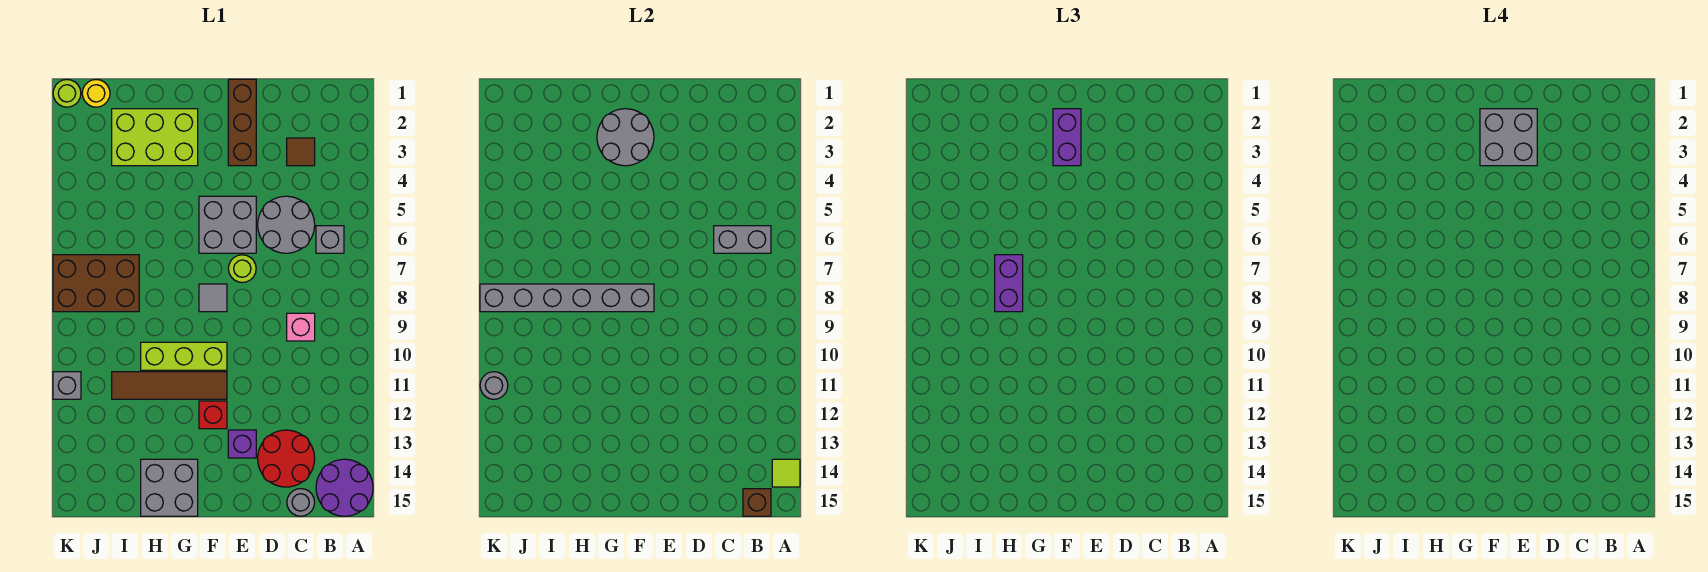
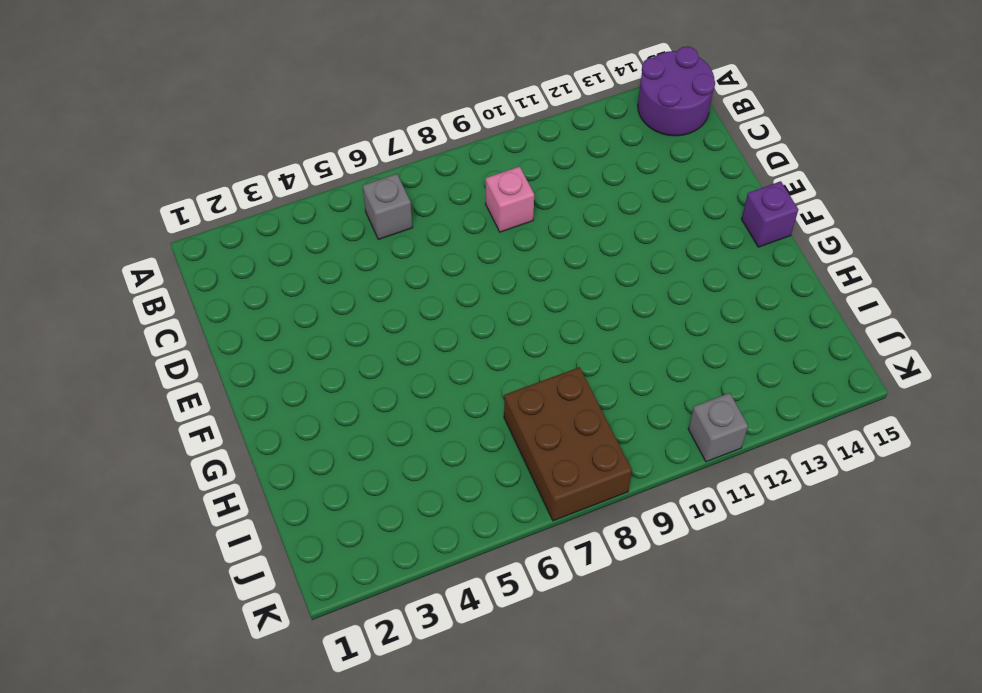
purple 1x1 brick [742,181,798,247] -> purple 1x1 brick moved to [228,430,256,458]
none -> brown 1x1 tile [287,138,315,166]
none -> grey 2x2 round brick [258,196,315,253]
none -> red 2x2 round brick [258,430,315,487]
none -> grey 1x1 round brick [287,489,315,516]

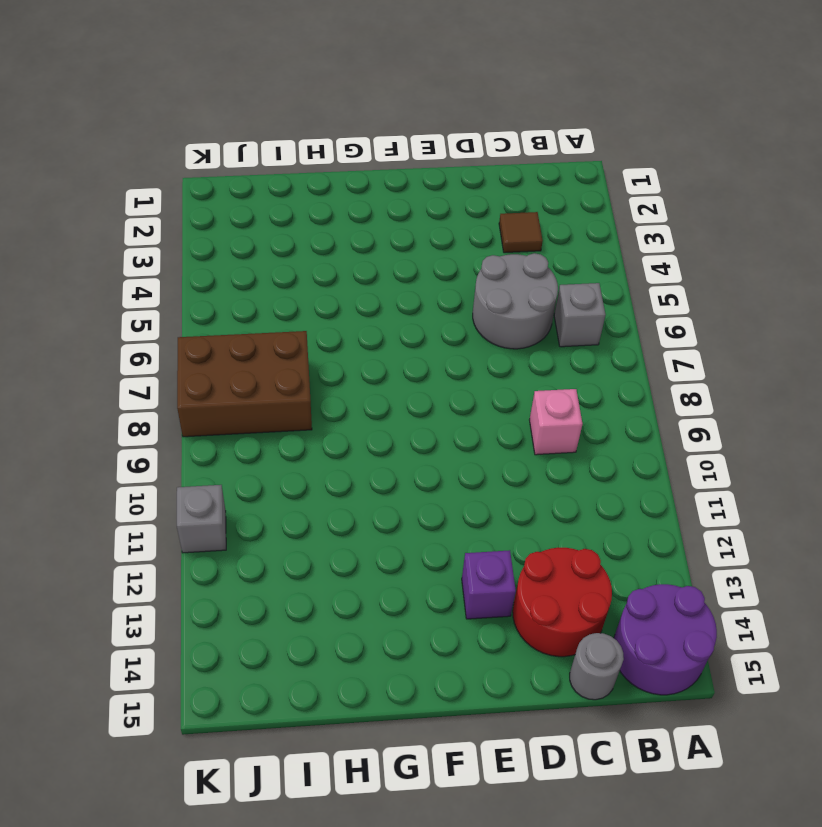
none -> brown 1x3 brick [228,79,256,166]
none -> grey 2x2 brick [199,196,256,253]
none -> lime 1x1 round brick [228,255,256,283]
none -> grey 1x1 tile [199,284,227,312]

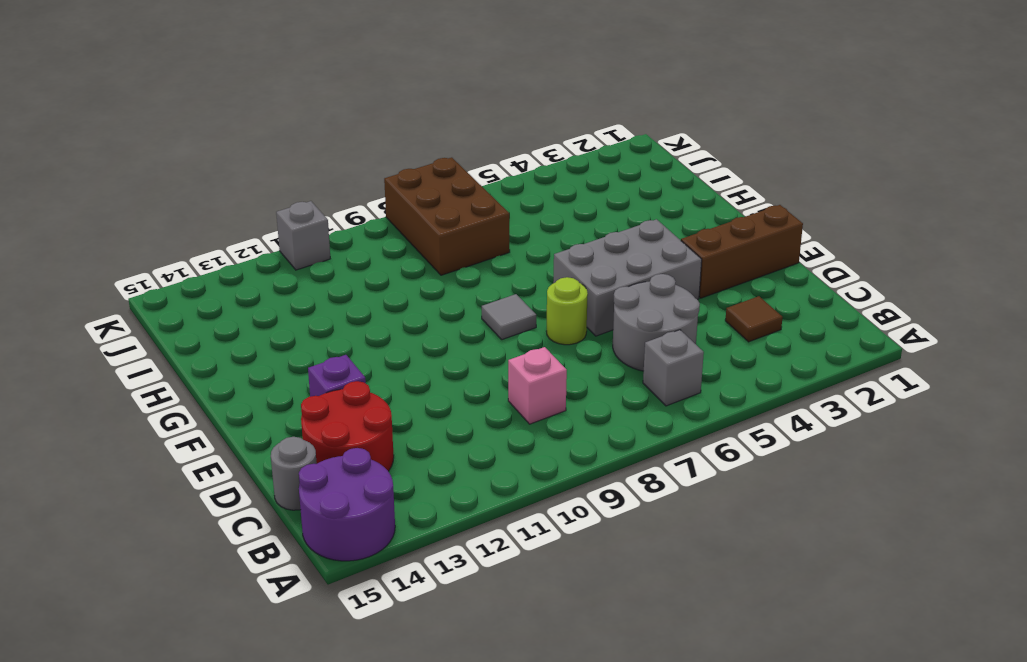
grey 2x3 brick [553,219,702,336] -> grey 2x2 brick [199,196,256,253]
none -> lime 1x3 brick [141,342,227,370]
none -> brown 1x4 tile [112,372,227,399]
none -> red 1x1 brick [199,401,227,429]
none -> lime 2x3 brick [112,109,198,166]

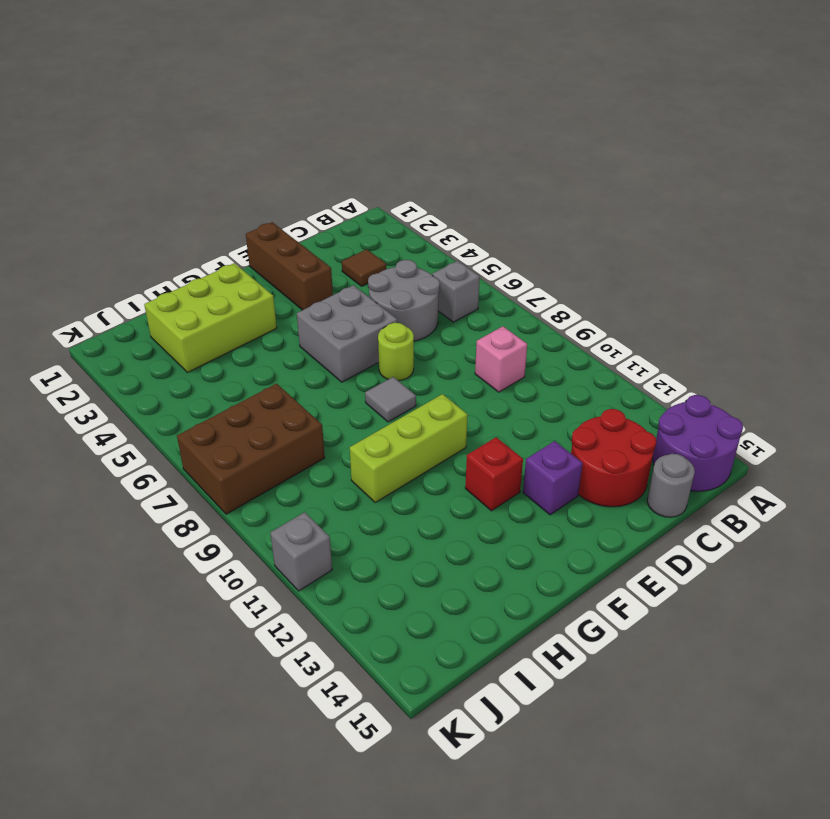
none -> brown 1x4 tile [112,372,227,399]
none -> grey 2x2 brick [141,459,198,516]
none -> yellow 1x1 round brick [82,80,110,107]
none -> lime 1x1 round brick [53,80,81,107]

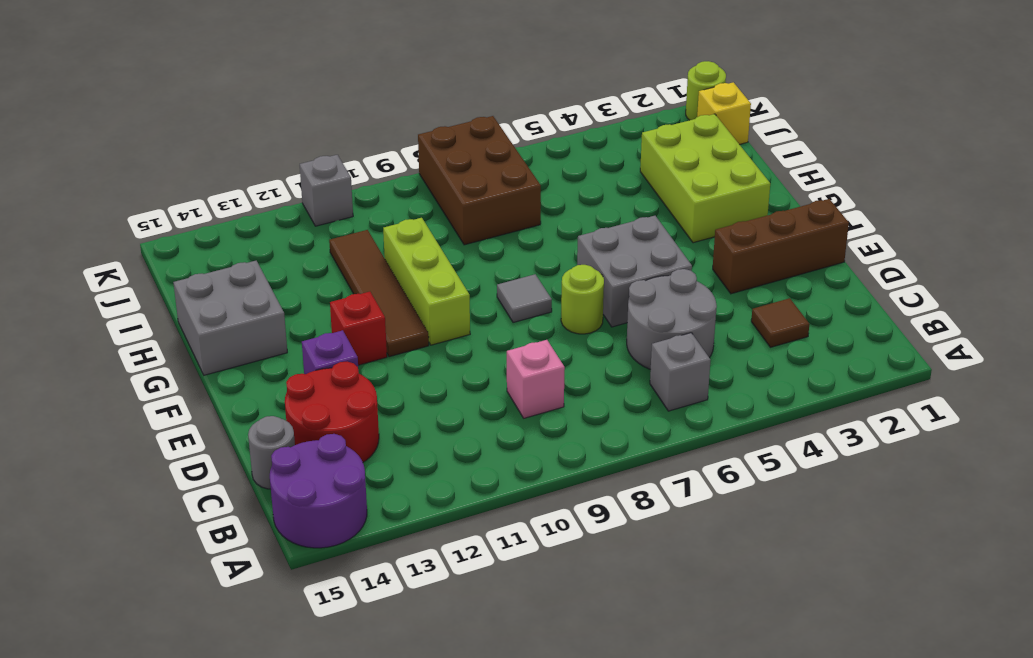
yellow 1x1 brick [697,82,751,145] -> yellow 1x1 round brick [82,80,110,107]
none -> lime 1x1 tile [772,459,800,487]
none -> grey 1x2 brick [714,226,771,253]
none -> brown 1x1 brick [743,489,771,516]
none -> grey 2x2 round brick [597,109,654,166]

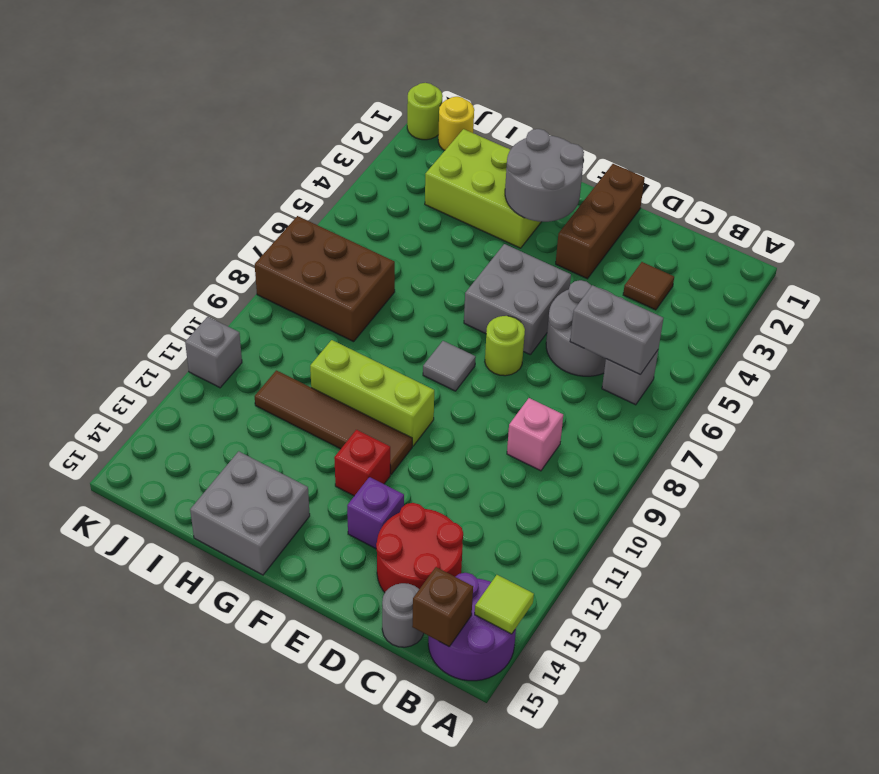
none -> grey 1x6 brick [480,284,654,312]
none -> grey 1x1 round brick [480,372,508,399]
none -> purple 1x2 brick [1053,109,1081,166]
none -> purple 1x2 brick [995,255,1023,312]

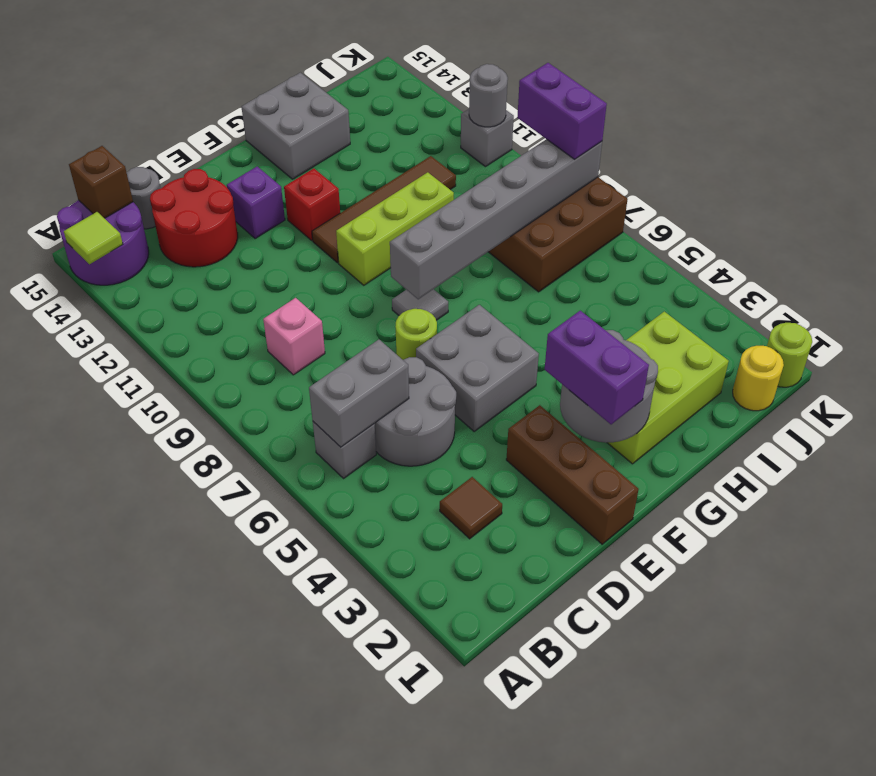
purple 1x2 brick [517,63,607,159] -> purple 1x2 brick moved to [995,255,1023,312]
none -> grey 2x2 brick [1480,109,1537,166]

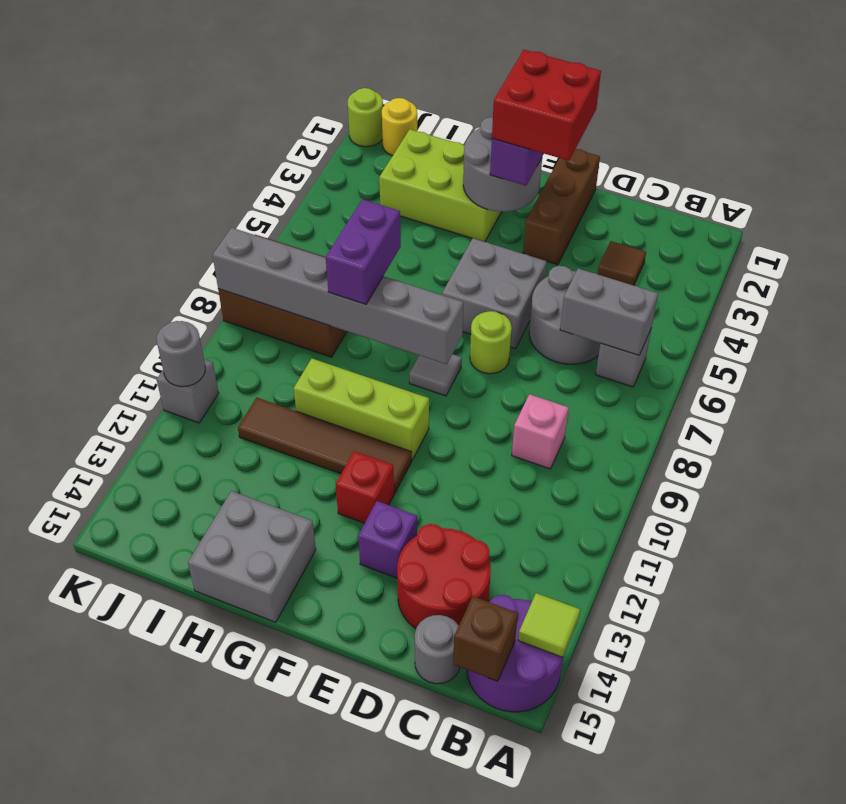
red 2x2 brick [492,50,601,161] -> grey 2x2 brick [1480,109,1537,166]

